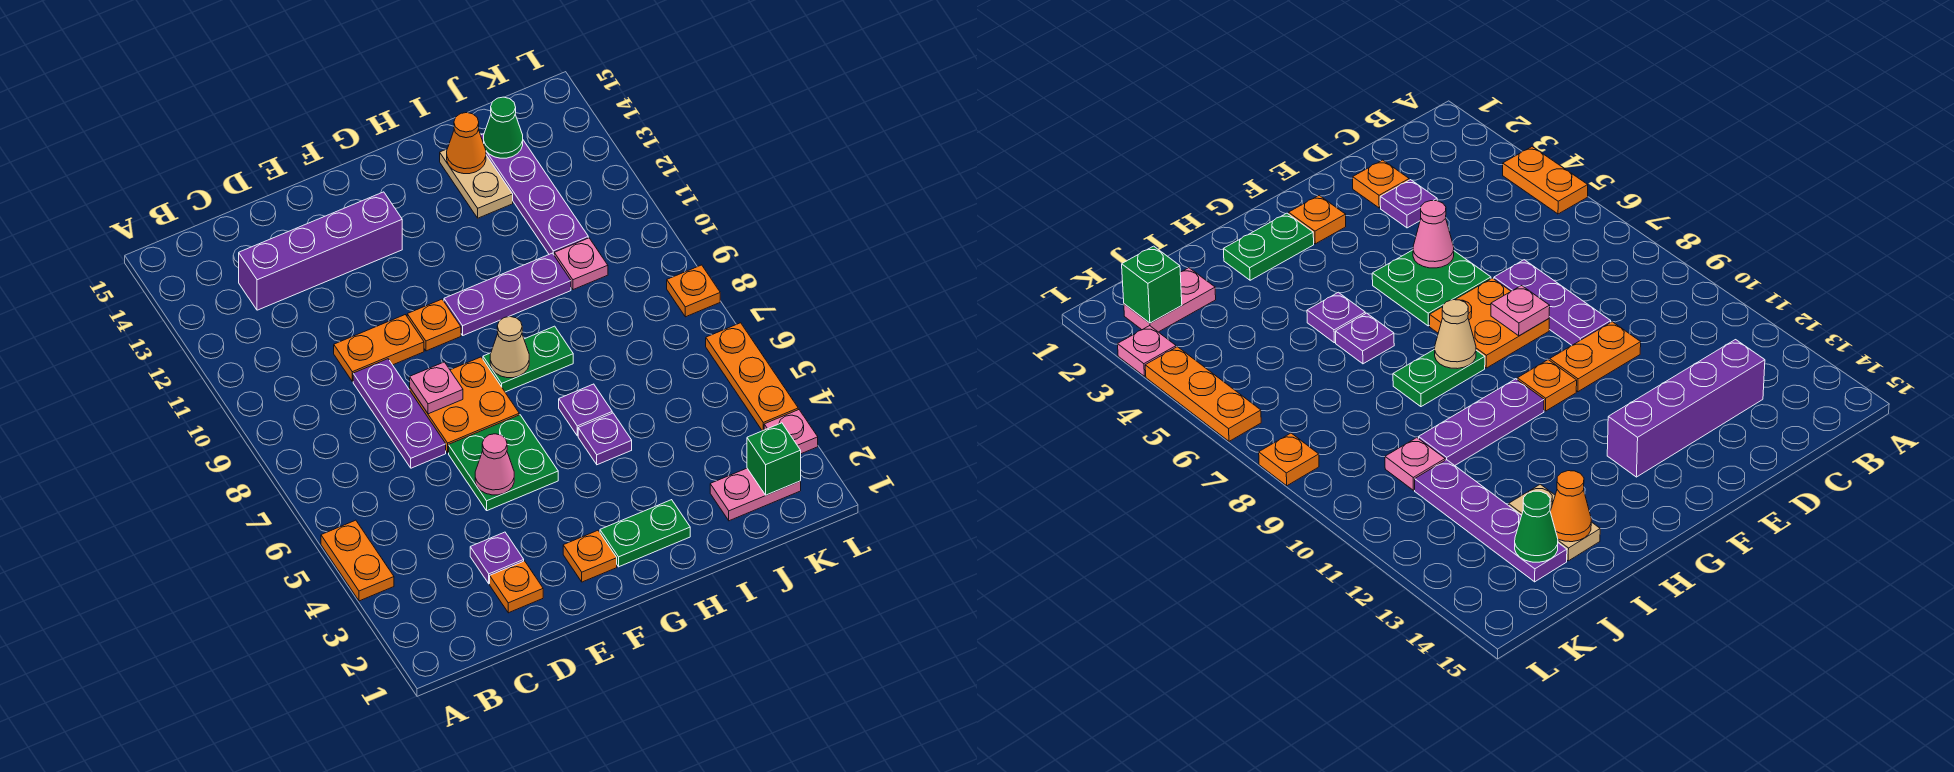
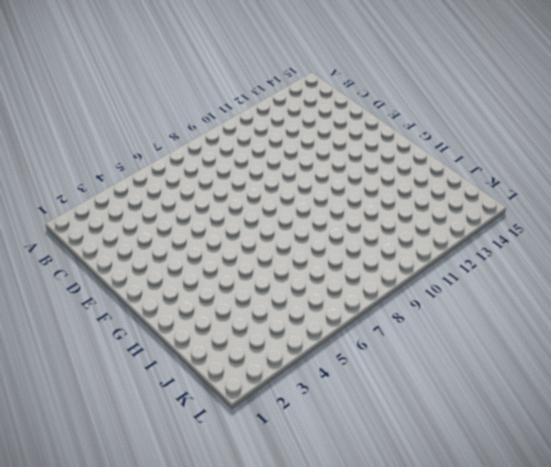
none -> orange 1x2 plate [321,520,394,601]
none -> purple 1x4 brick [239,192,402,310]
none -> orange 1x1 plate [490,561,543,613]

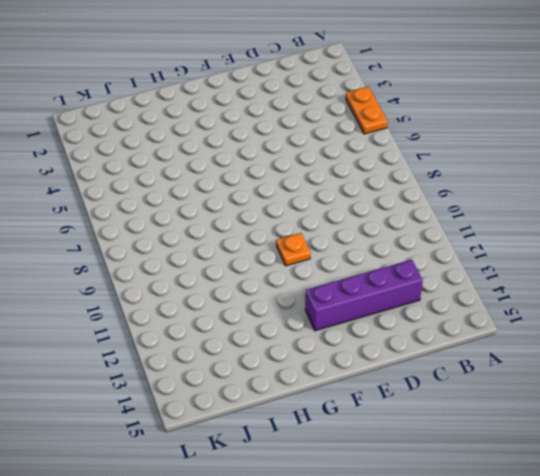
none -> orange 1x1 plate [490,561,543,613]
none -> purple 1x1 plate [470,532,524,584]
none -> purple 1x3 plate [353,359,446,468]

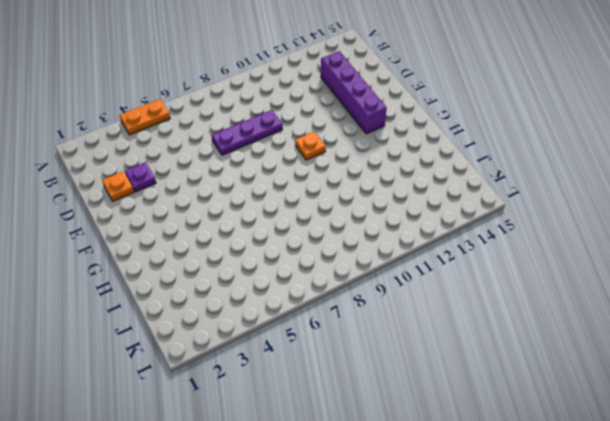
none -> orange 1x2 plate [334,315,424,382]
none -> green 2x2 plate [449,415,558,511]
none -> orange 2x2 plate [410,357,519,453]

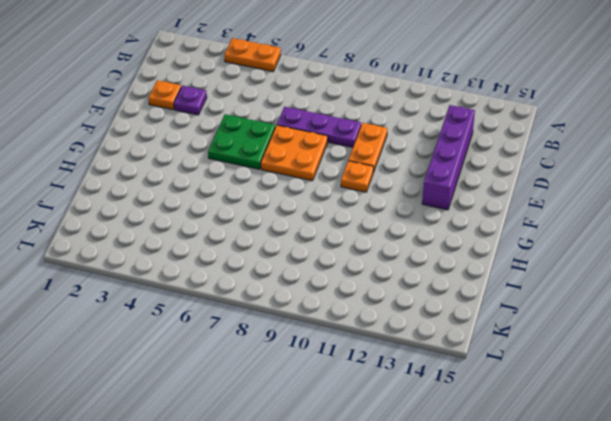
none -> orange 1x1 plate [563,531,617,582]
none -> green 1x2 plate [600,500,690,567]
none -> green 1x2 plate [483,326,573,392]

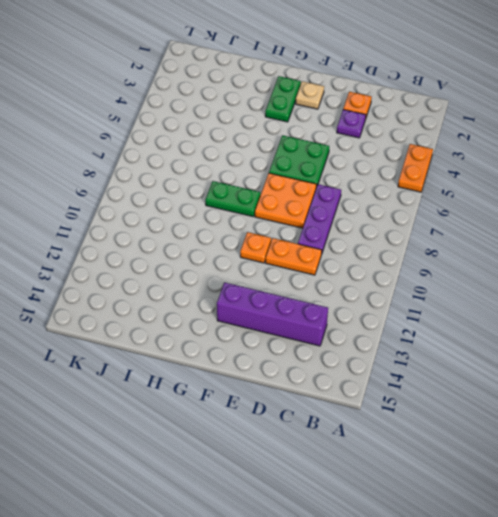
tan 1x1 plate [296,81,324,109] -> orange 1x1 plate [563,531,617,582]
green 1x2 plate [265,76,301,122] -> green 1x2 plate turned to [600,500,690,567]
none -> purple 1x3 plate [444,253,571,335]
none -> purple 1x1 plate [578,413,632,465]
none -> purple 1x1 plate [559,384,612,436]

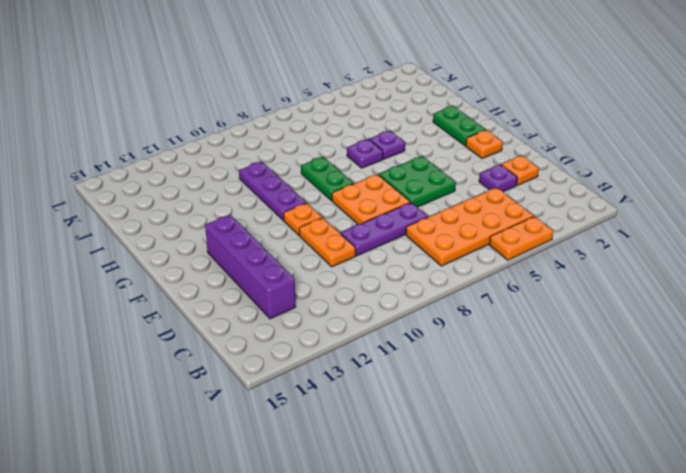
orange 2x4 plate [406,187,533,266] -> none
none -> tan 1x2 plate [440,149,513,218]
none -> pink 1x2 plate [710,468,801,521]
none -> pink 1x1 plate [554,238,608,290]

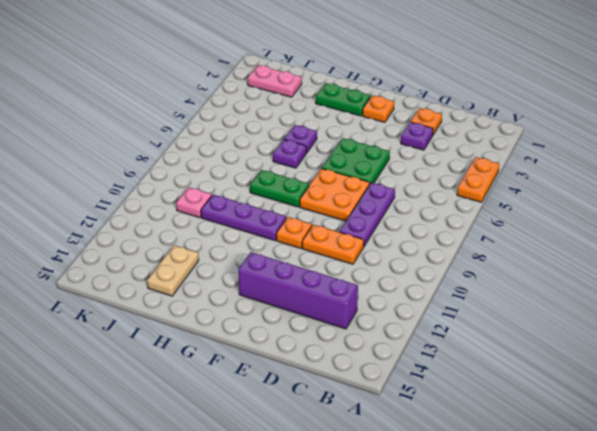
none -> purple 1x4 plate [481,134,588,255]
none -> pink 1x1 plate [764,410,818,454]
none -> orange 1x3 plate [706,323,798,431]

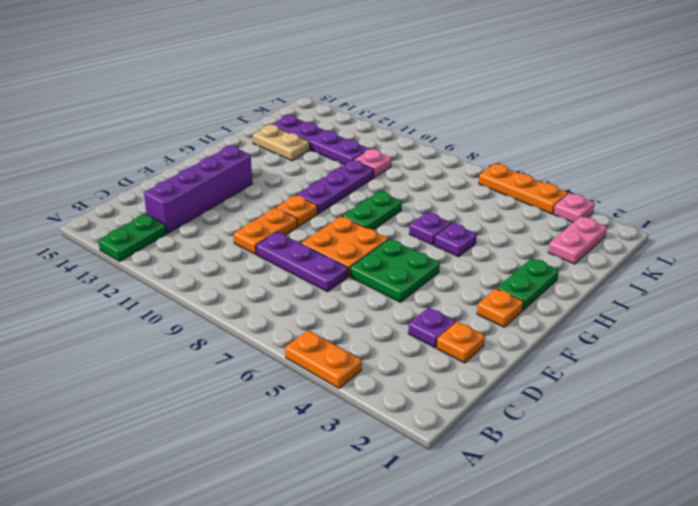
green 1x2 plate [99,214,166,261] -> none
none -> orange 1x1 plate [667,265,720,317]
none -> pink 1x1 cone [475,434,514,495]
none -> pink 1x1 plate [410,362,463,414]

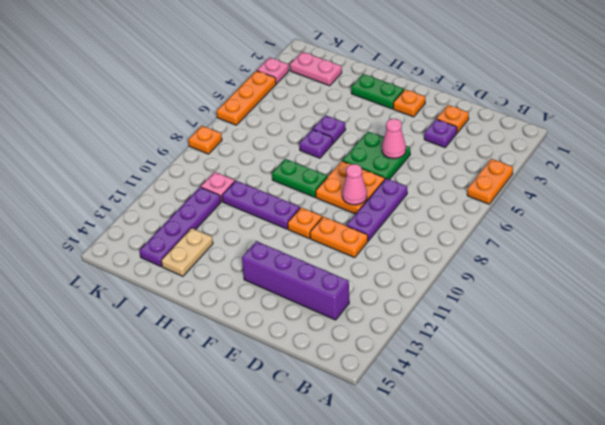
pink 1x1 cone [342,164,367,205] -> pink 1x1 plate [410,362,463,414]
none -> tan 1x1 cone [490,317,529,378]
none -> orange 1x1 cone [447,113,486,174]
none -> green 1x1 cone [484,97,523,158]

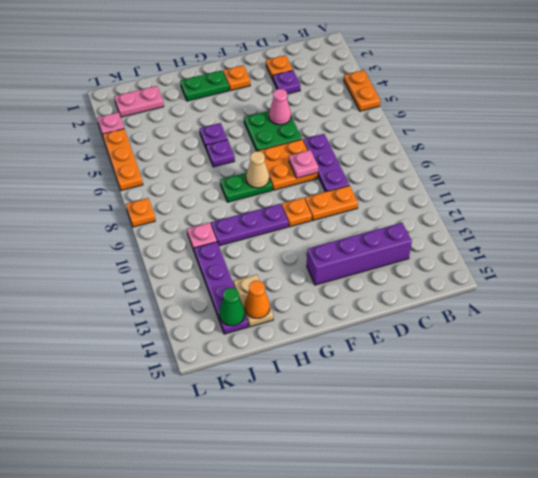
none -> green 1x1 brick [747,423,801,495]

